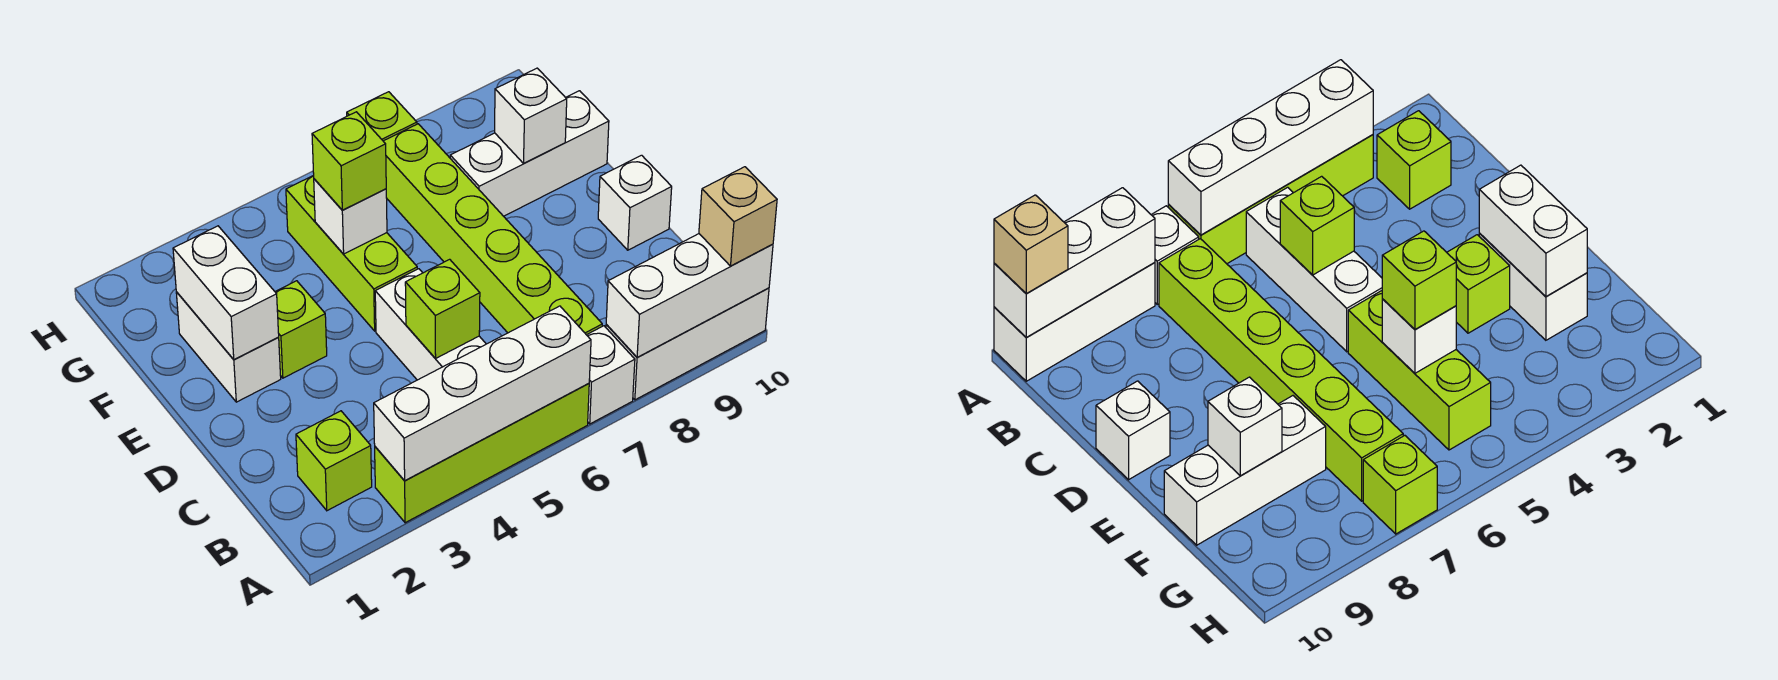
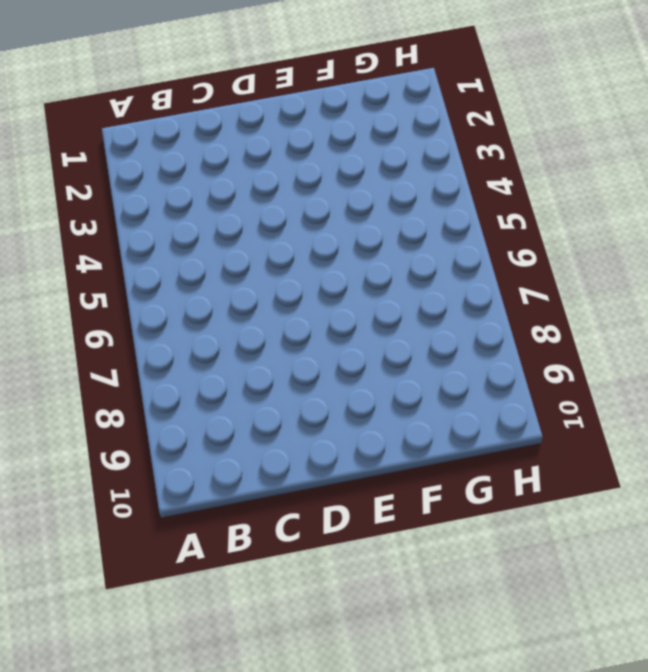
none -> lime 1x4 brick [375,383,589,523]
none -> white 1x1 brick [587,326,635,424]
none -> white 1x3 brick [606,288,769,400]

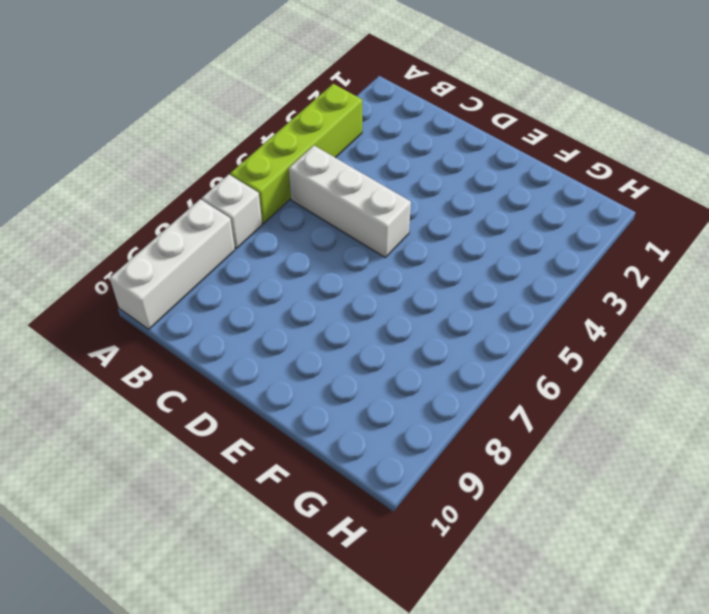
none -> lime 1x1 brick [296,411,372,511]
none -> lime 1x6 brick [383,124,602,335]
none -> white 1x1 brick [598,155,672,250]

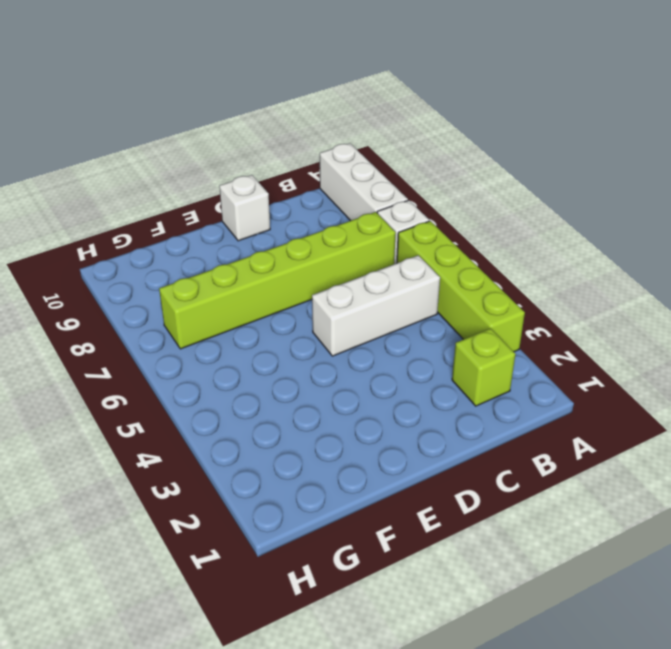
none -> white 1x2 brick [176,292,281,402]
none -> lime 1x1 brick [275,281,327,378]
none -> lime 1x3 brick [286,175,417,331]

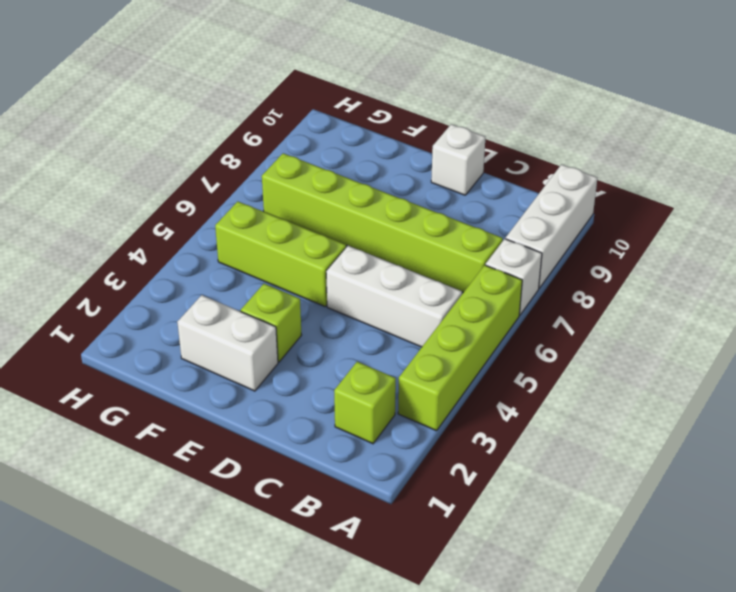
none -> white 1x3 brick [450,91,609,216]
none -> lime 1x1 brick [347,92,417,141]
none -> white 1x4 brick [374,306,591,481]

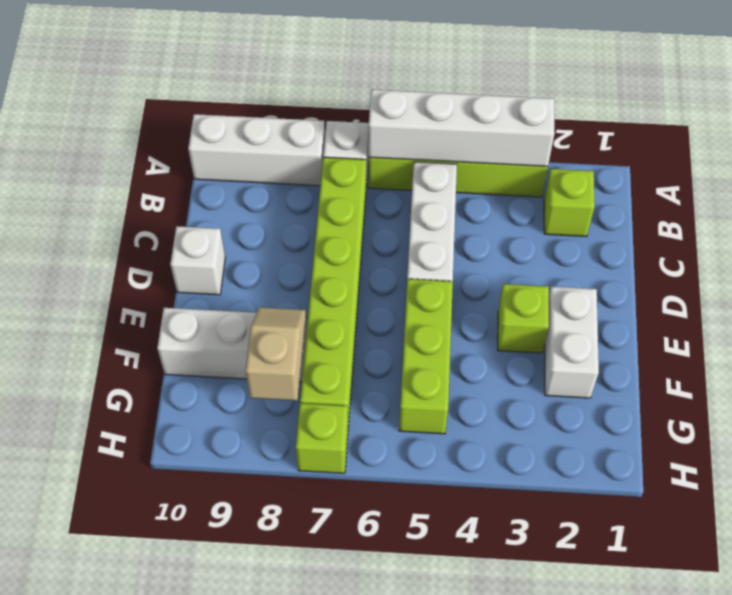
tan 1x2 slope [245,307,306,401] -> none
none -> white 1x3 brick [606,234,773,357]
none -> lime 1x1 brick [405,259,480,359]
none -> white 1x2 brick [173,226,279,359]

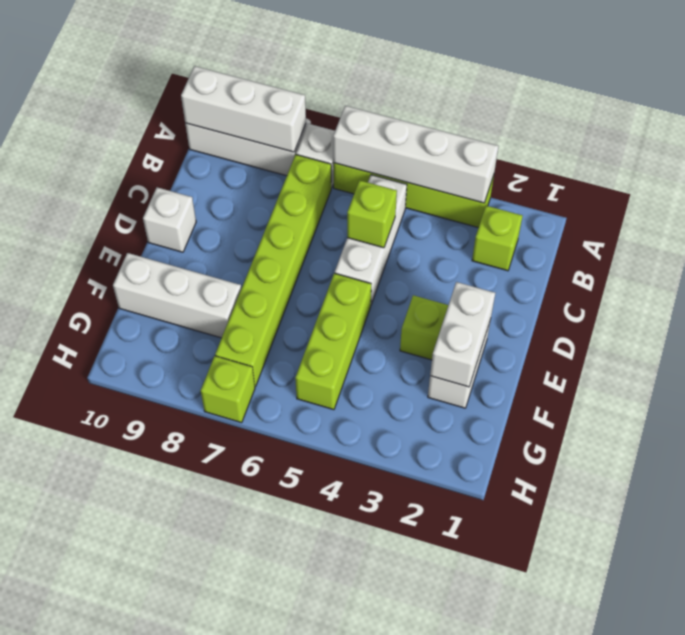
none -> white 1x1 brick [314,179,387,254]
none -> white 1x1 brick [495,68,567,163]
none -> tan 1x1 brick [699,167,777,266]

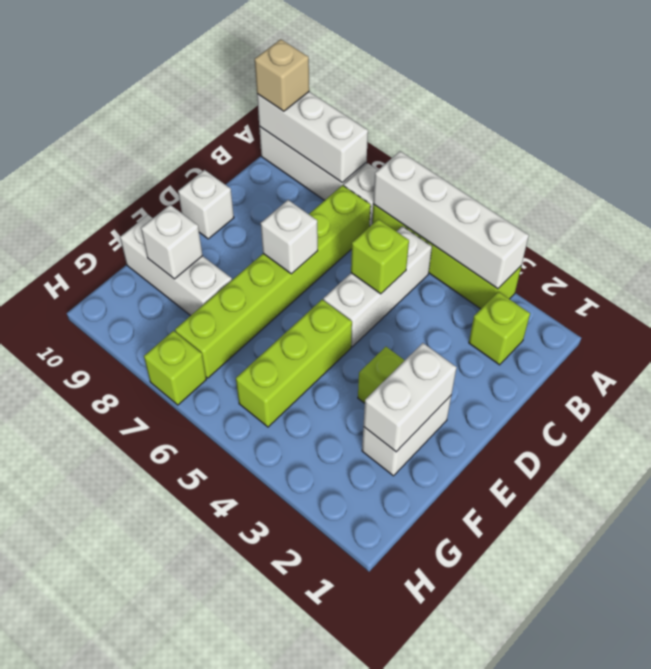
white 1x1 brick [261,200,318,274] -> white 1x1 brick moved to [314,179,387,254]
none -> lime 1x1 brick [312,112,386,210]

